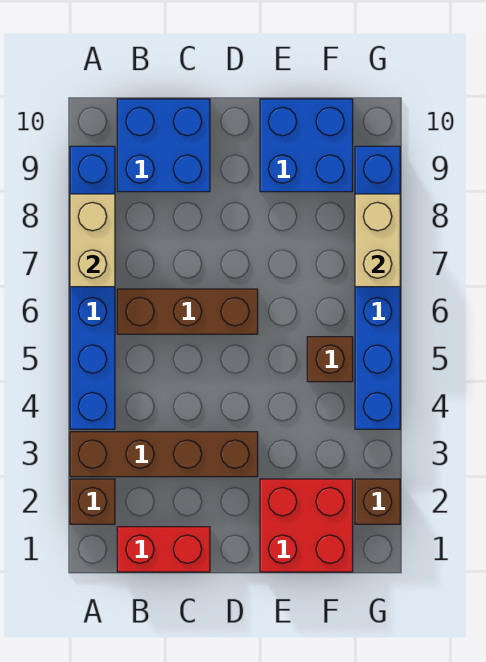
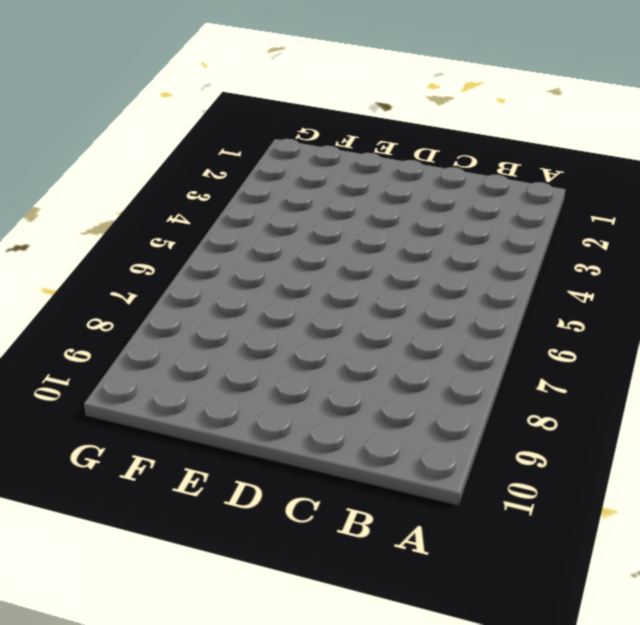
none -> brown 1x1 brick [70,479,115,524]
none -> brown 1x4 brick [70,432,258,477]
none -> blue 1x6 brick [70,146,115,429]

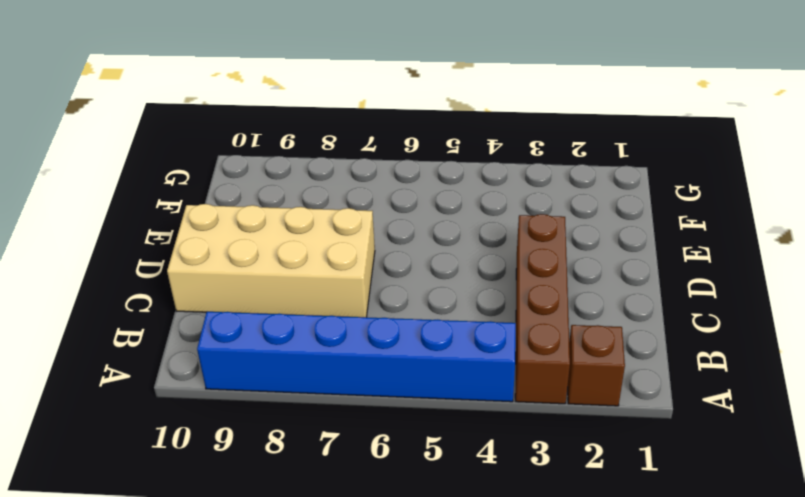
tan 2x4 brick [167,204,375,317] -> blue 2x2 brick [117,99,210,192]
none -> red 1x2 brick [117,527,210,572]
none -> brown 1x3 brick [117,289,258,334]
none -> red 2x2 brick [260,479,353,572]

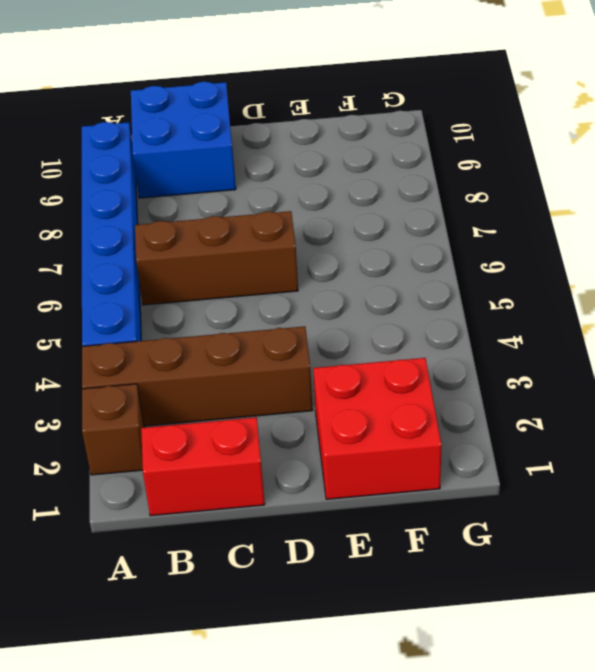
none -> blue 2x2 brick [260,99,353,192]
none -> brown 1x1 brick [307,337,353,382]
none -> brown 1x1 brick [355,479,400,524]

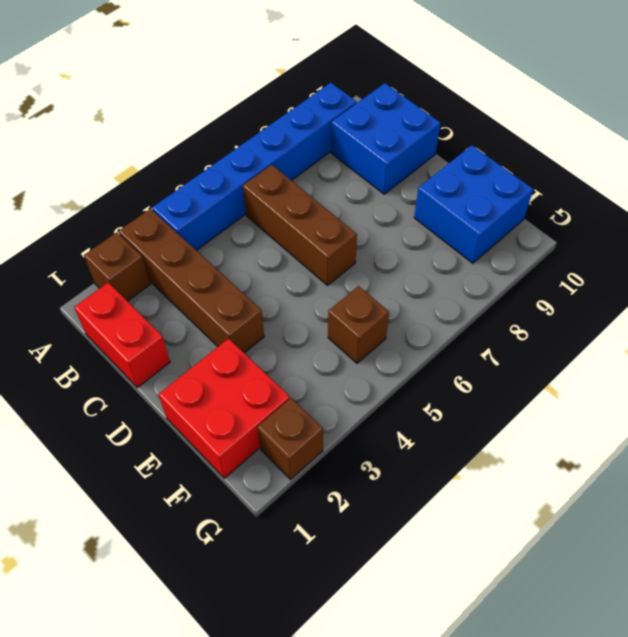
none -> blue 1x6 brick [355,146,400,429]
none -> tan 1x2 brick [70,194,115,287]
none -> tan 1x2 brick [355,194,400,287]

